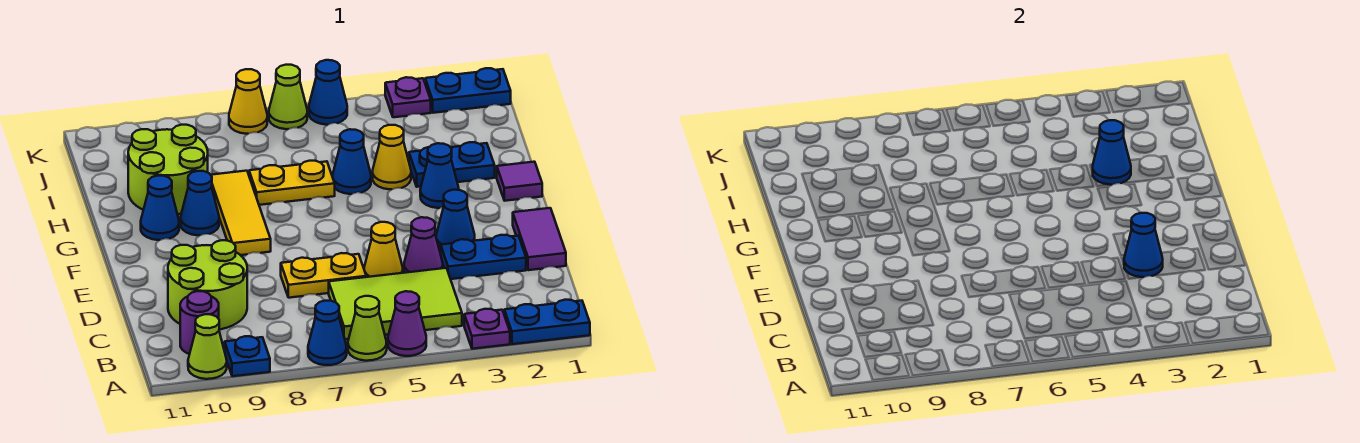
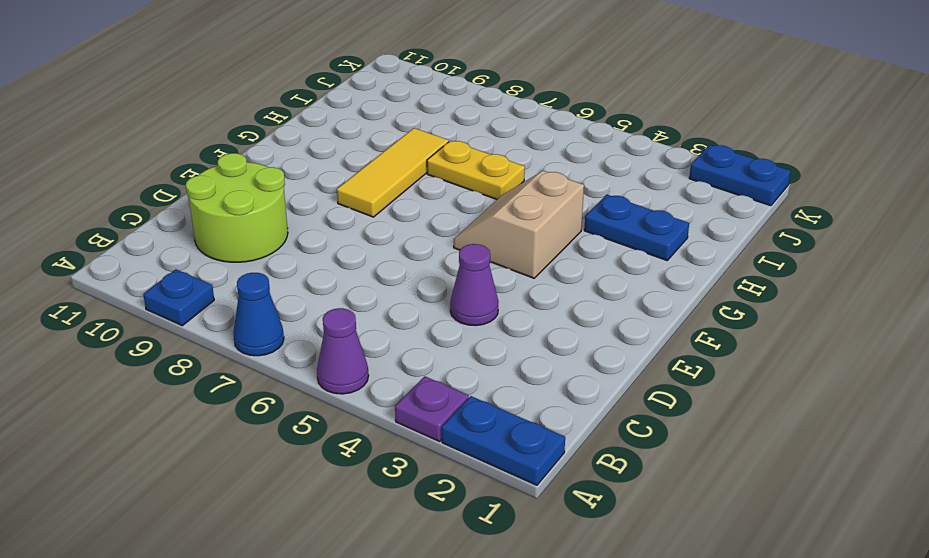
tan 2x2 slope [454,171,584,278] -> none
none -> lime 1x1 cone [348,296,387,361]
none -> lime 1x1 cone [188,314,227,379]
none -> lime 2x3 tile [329,268,462,339]
none -> purple 1x1 round brick [180,291,219,354]

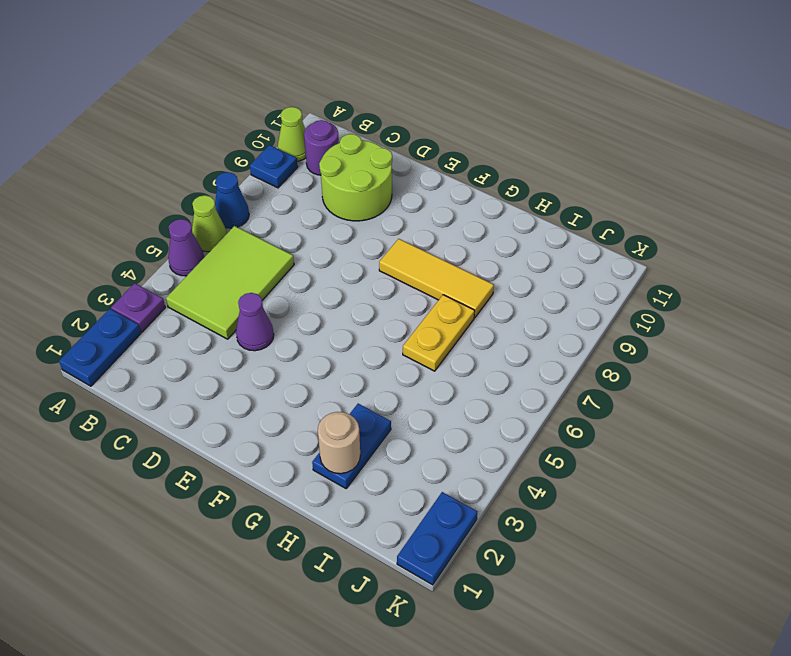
tan 1x1 round brick [318,412,360,474] -> none
none -> purple 1x2 tile [513,208,566,270]
none -> blue 1x2 plate [441,235,526,279]
none -> yellow 1x1 cone [364,222,403,277]
none -> yellow 1x2 plate [281,253,366,298]

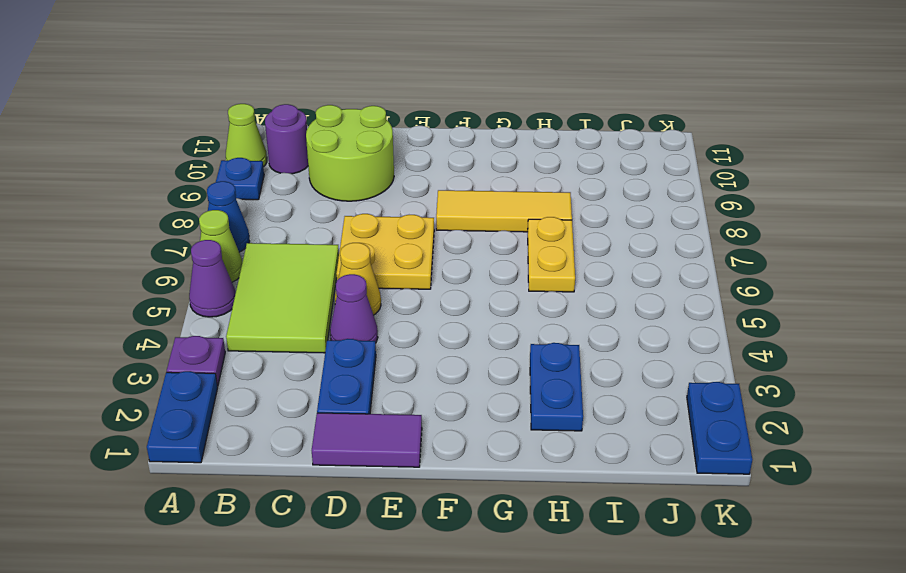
yellow 2x2 plate [336,214,434,289] -> yellow 1x2 plate [281,253,366,298]
none -> blue 1x1 cone [436,190,475,250]
none -> purple 1x1 tile [497,162,542,201]
none -> blue 1x1 cone [420,143,459,208]
none -> blue 1x1 cone [181,171,219,235]

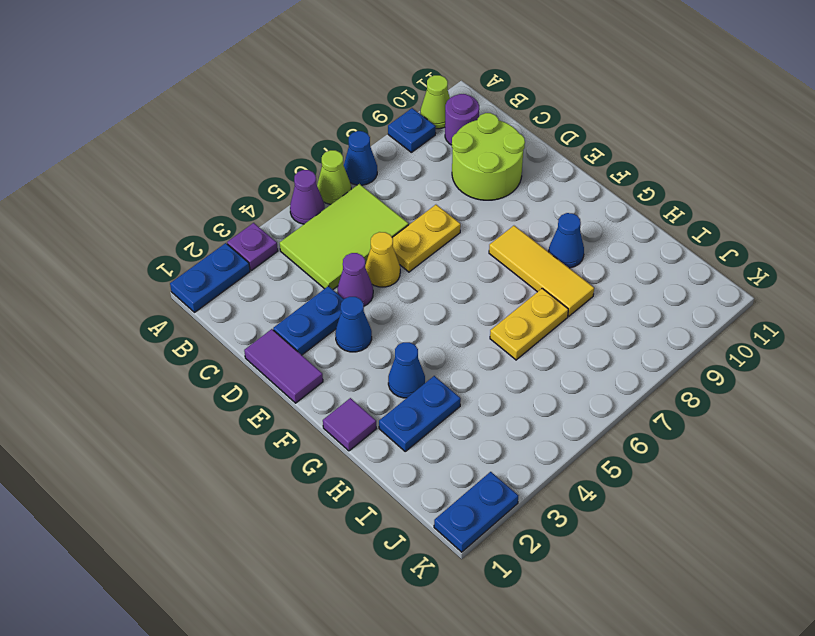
none -> blue 1x1 cone [141,176,179,240]
none -> yellow 1x1 cone [373,125,411,189]
none -> blue 1x1 cone [333,129,371,194]
none -> lime 2x2 round brick [128,125,208,214]

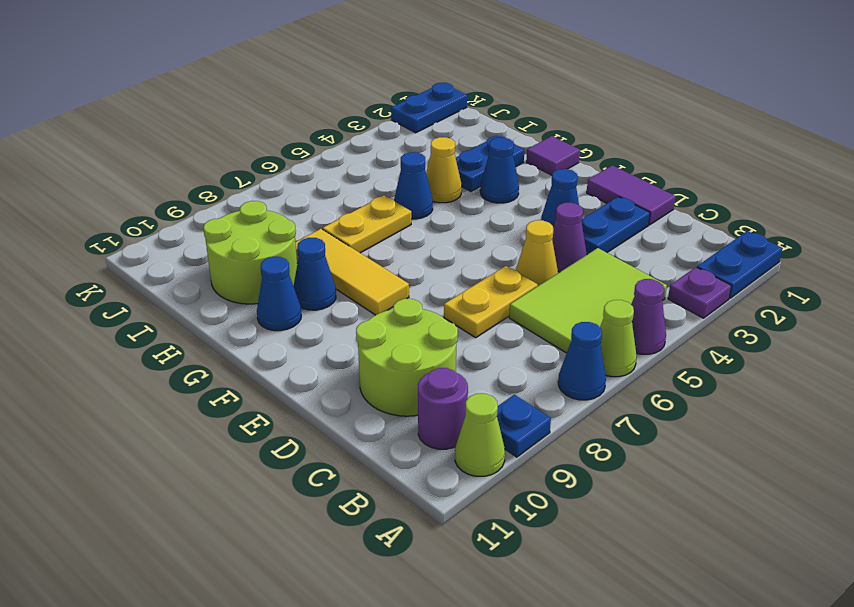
none -> purple 1x1 plate [385,77,431,117]
none -> blue 1x1 cone [309,60,347,125]
none -> lime 1x1 cone [269,65,307,129]
none -> yellow 1x1 cone [229,69,267,134]

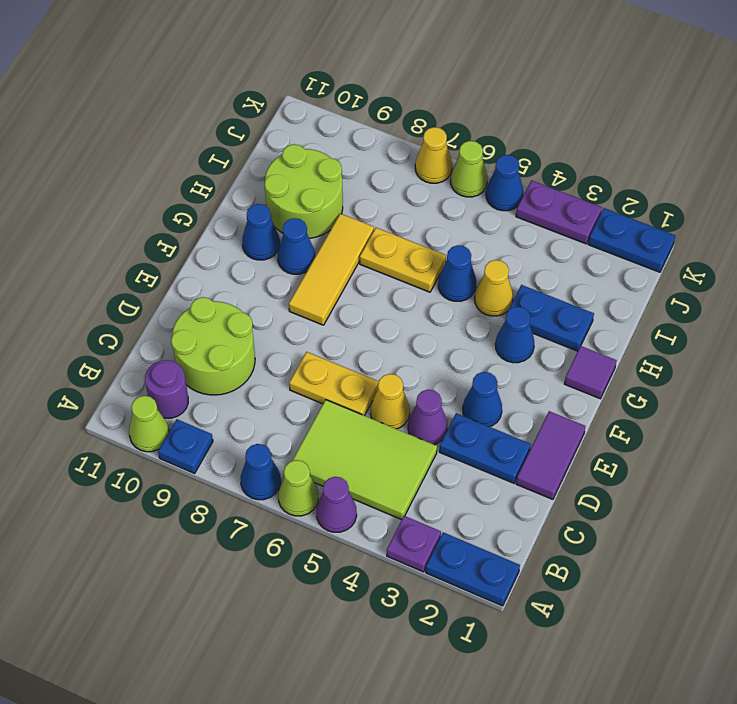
purple 1x2 plate [516,180,602,244] -> purple 1x1 plate [385,77,431,117]
none -> blue 1x1 cone [1124,213,1163,277]
none -> blue 1x1 cone [1093,120,1131,185]

